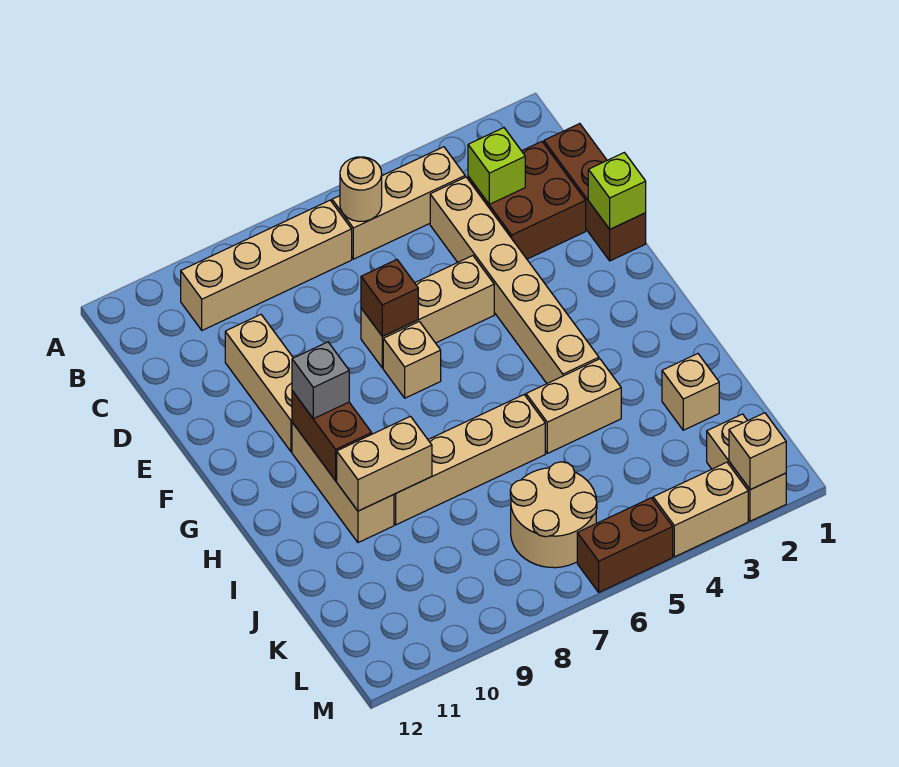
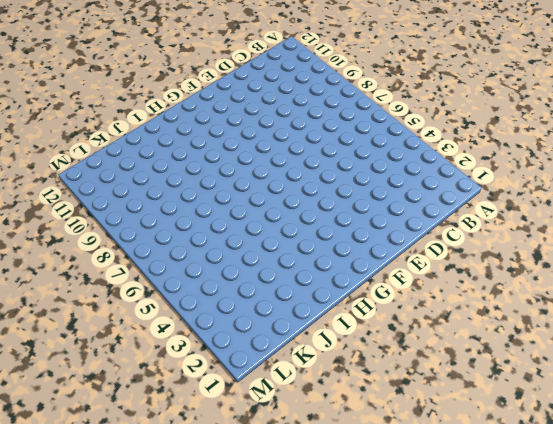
none -> tan 1x3 brick [332,147,465,259]
none -> tan 1x4 brick [181,200,352,330]
none -> brown 1x3 brick [544,124,646,261]

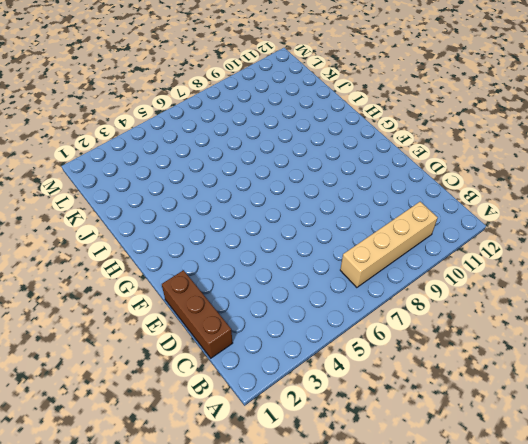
none -> tan 1x3 brick [332,147,465,259]
none -> brown 2x2 brick [468,141,586,259]
none -> tan 1x6 brick [430,177,599,383]

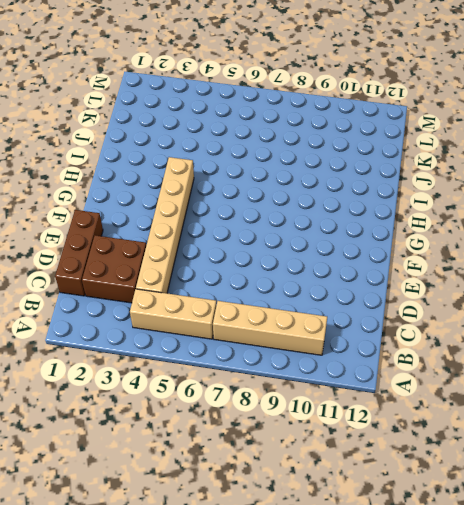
none -> tan 1x3 brick [225,315,293,452]
none -> tan 1x3 brick [361,256,494,368]
none -> tan 1x1 brick [383,321,441,398]

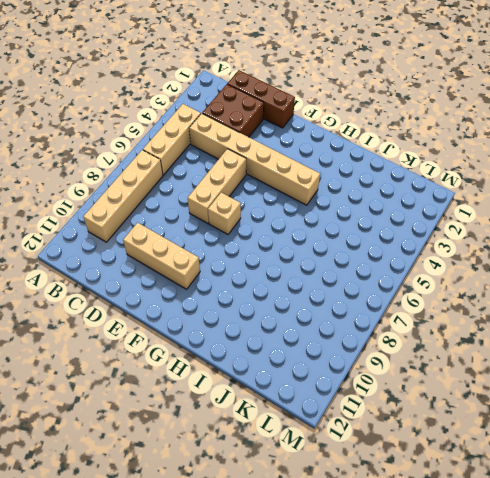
none -> tan 1x3 brick [292,422,394,543]
none -> tan 1x2 brick [526,359,621,453]
none -> tan 1x4 brick [394,395,545,525]

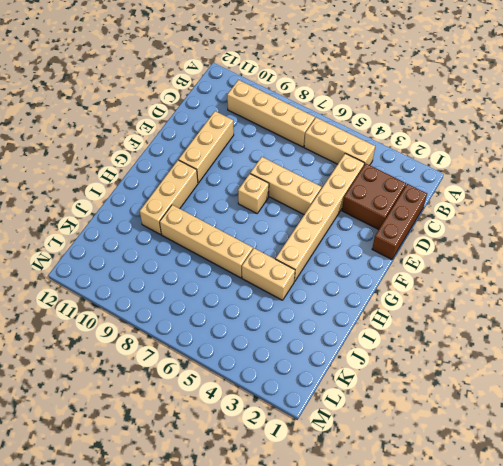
none -> tan 1x1 brick [662,354,719,430]
none -> tan 2x2 round brick [510,462,597,568]
none -> tan 1x2 brick [707,414,786,521]

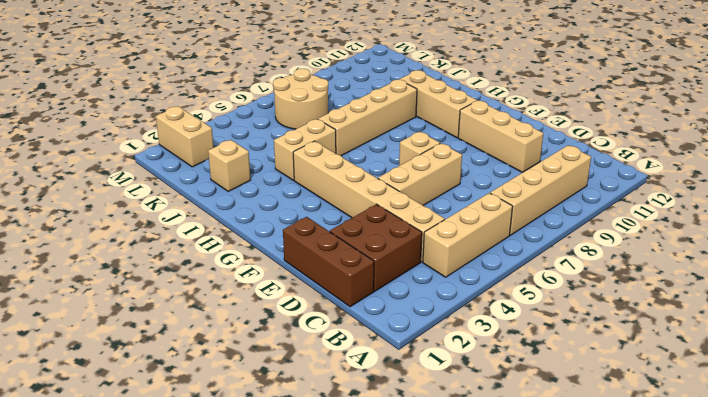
none -> tan 1x2 brick [653,462,748,557]
none -> brown 1x2 brick [577,498,673,592]
none -> tan 1x1 round brick [340,157,382,221]

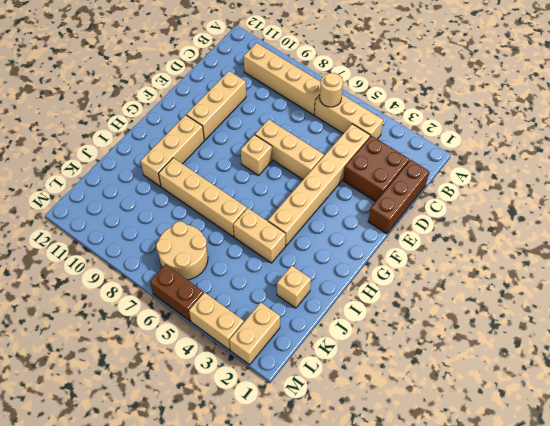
none -> lime 1x1 brick [468,128,525,204]
none -> lime 1x1 brick [588,153,646,229]
none -> brown 1x1 brick [361,260,418,336]

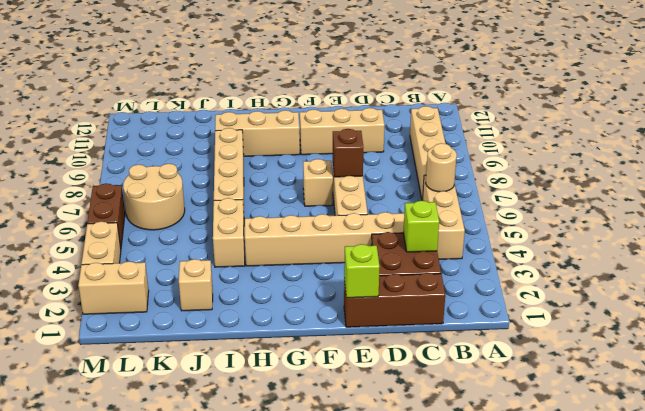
none -> brown 1x2 brick [292,391,372,481]
none -> tan 1x2 brick [337,416,432,511]
none -> tan 1x1 brick [729,413,786,490]

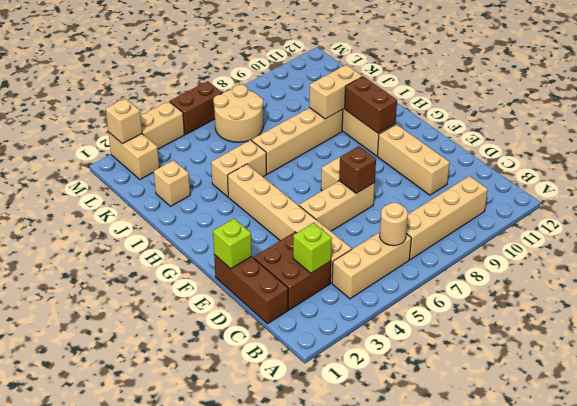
none -> grey 1x1 brick [292,342,349,419]

